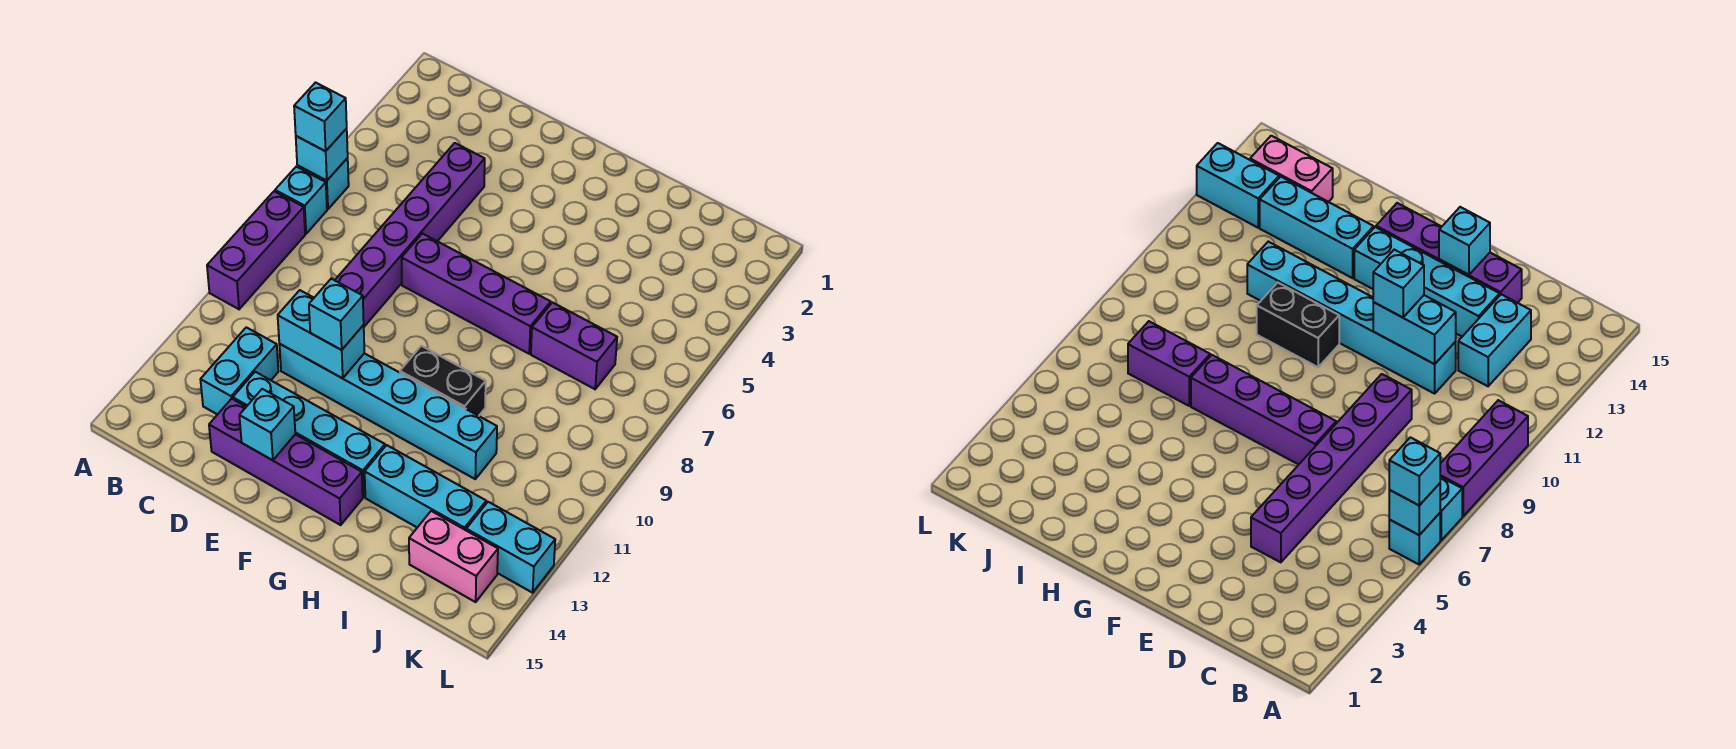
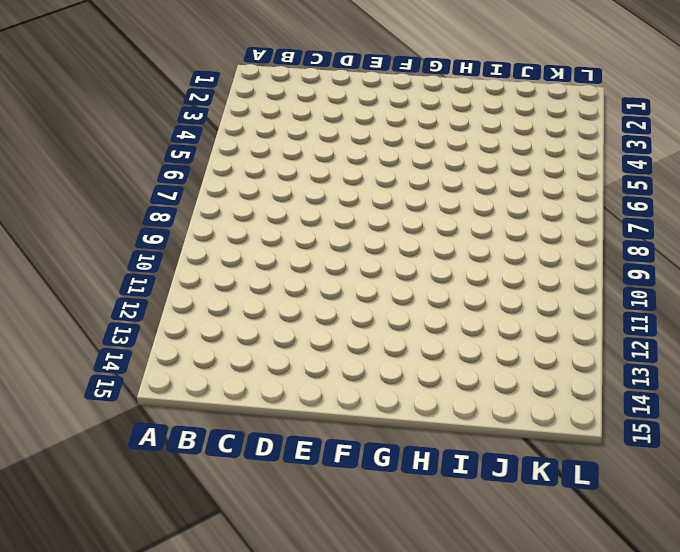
none -> cyan 1x1 brick [297,158,349,209]
none -> cyan 1x1 brick [275,167,327,234]
none -> purple 1x3 brick [207,191,305,309]

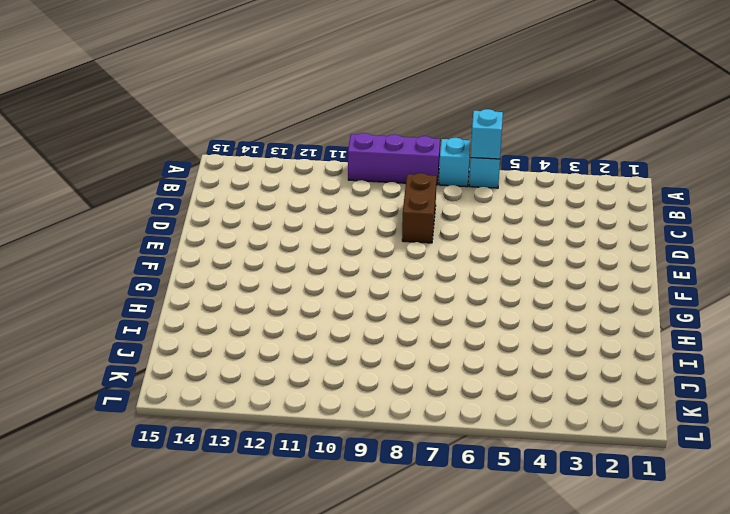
brown 1x2 brick [402,173,437,243] -> purple 1x6 brick [335,143,485,327]
none -> cyan 1x2 brick [200,327,278,415]
none -> cyan 1x6 brick [279,344,497,479]
none -> cyan 1x4 brick [233,372,385,497]

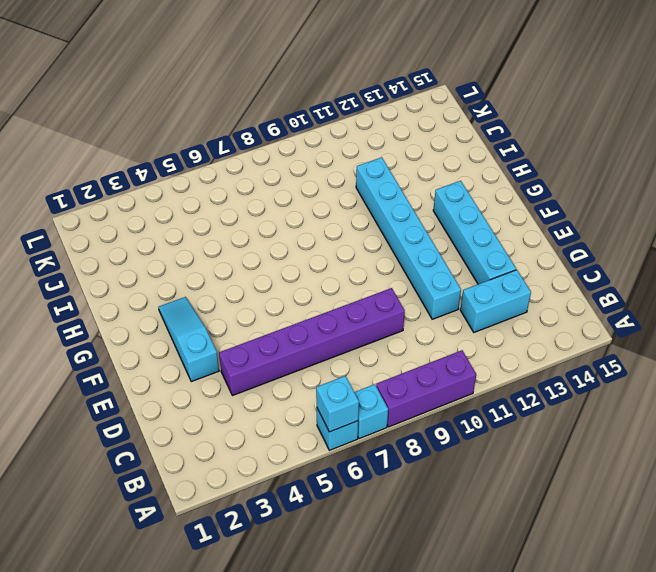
cyan 1x3 slope [159,297,219,382] -> none
none -> purple 1x4 brick [209,399,363,525]
none -> purple 1x4 brick [402,233,551,354]
none -> black 1x2 brick [400,346,486,416]

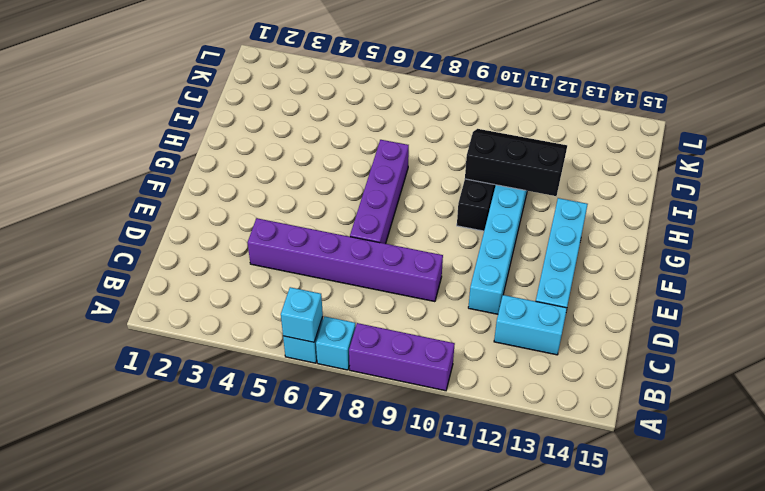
black 2x3 slope [465,129,567,196] -> none
none -> purple 1x4 brick [209,399,363,525]
none -> cyan 1x3 brick [365,445,486,530]
none -> purple 1x2 brick [531,303,617,389]

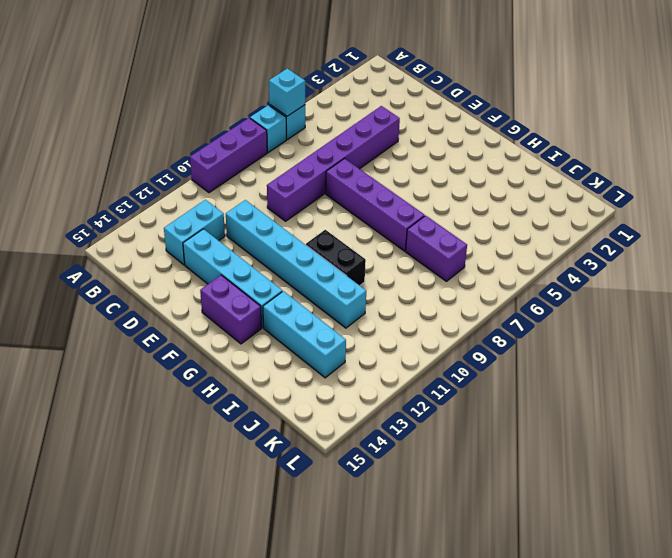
purple 1x2 brick [200,275,262,344] -> purple 1x4 brick [209,399,363,525]
none -> pink 1x2 brick [409,511,498,602]
none -> cyan 1x2 brick [466,502,555,593]
none -> cyan 1x2 brick [278,290,364,378]

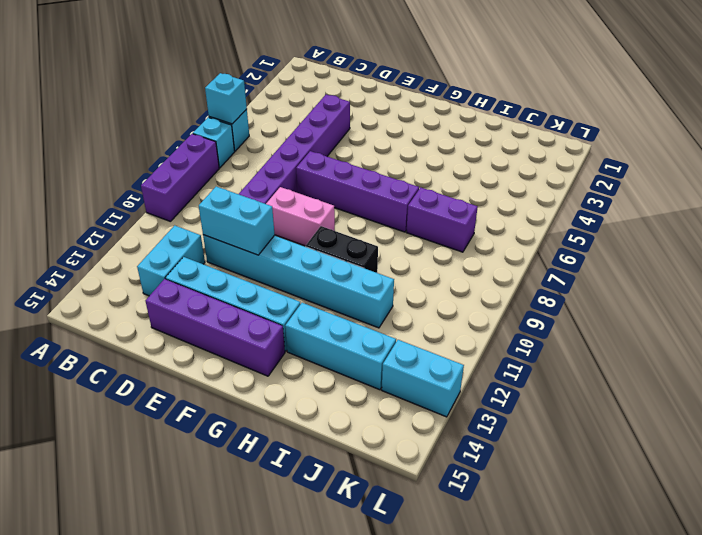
pink 1x2 brick [266,187,335,246] -> pink 1x2 brick moved to [409,511,498,602]
none -> cyan 1x1 brick [239,389,295,460]
none -> cyan 1x1 brick [294,83,347,151]
none -> cyan 1x1 brick [309,279,364,350]

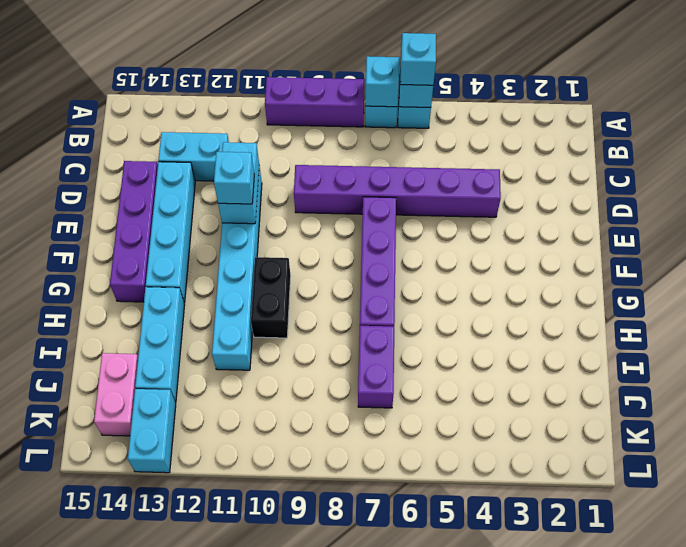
cyan 1x1 brick [365,56,399,107] -> cyan 1x1 brick moved to [239,389,295,460]

